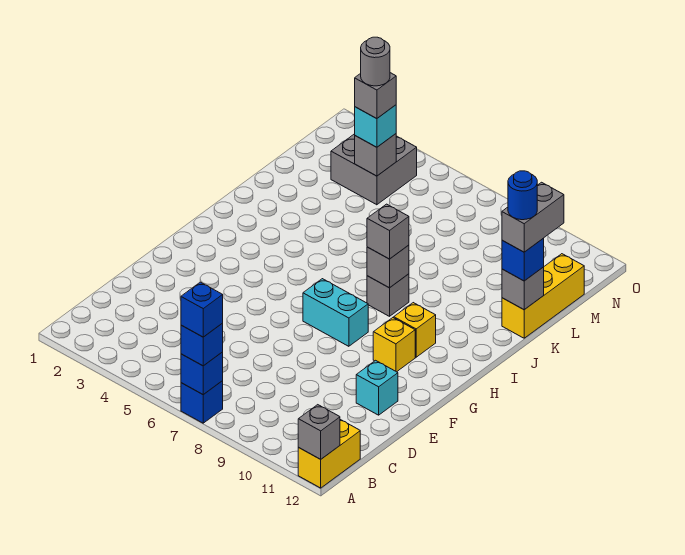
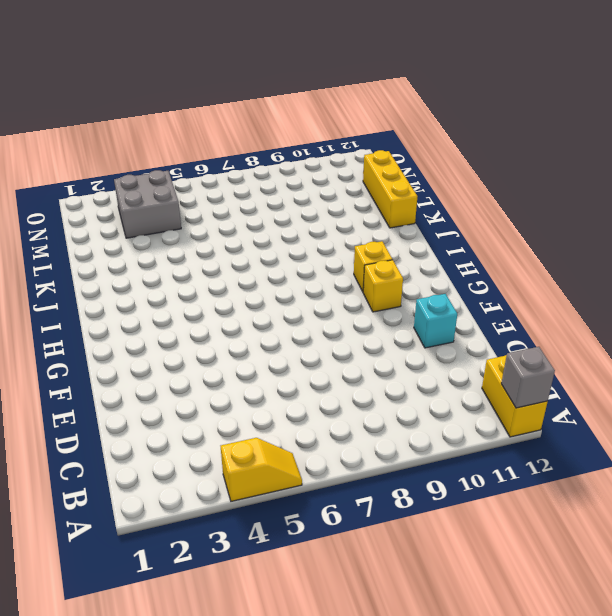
yellow 1x2 slope [221,438,302,501] -> none
none -> blue 1x1 brick [181,381,223,423]
none -> cyan 1x2 brick [303,279,368,346]
none -> grey 1x1 brick [367,274,409,316]

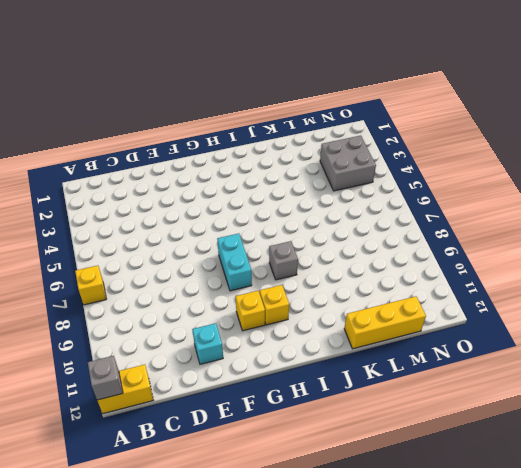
yellow 1x1 brick [75,265,106,305] -> blue 1x1 brick [181,381,223,423]
none -> blue 1x1 brick [181,352,223,395]
none -> grey 1x1 brick [367,245,409,288]
none -> grey 1x1 brick [502,267,544,310]

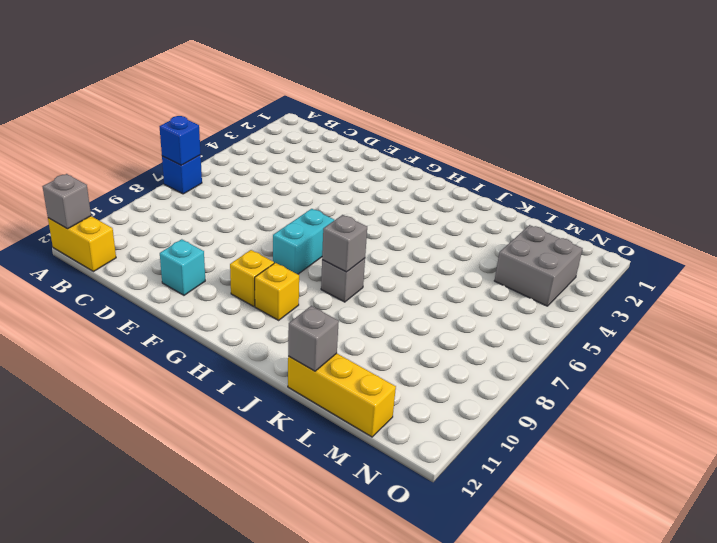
none -> grey 1x1 brick [355,134,396,176]
none -> blue 1x1 brick [181,323,223,366]
none -> grey 1x1 brick [367,204,409,259]

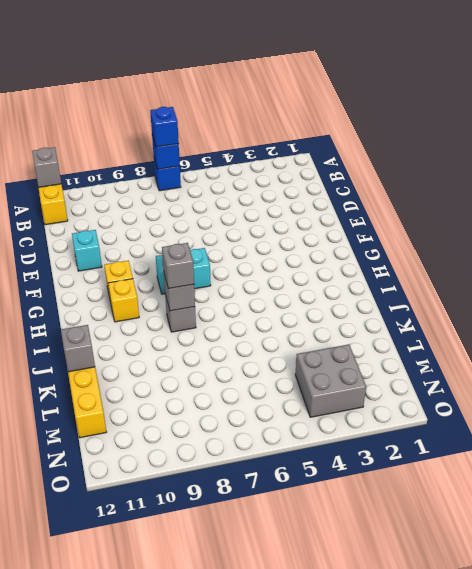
none -> grey 1x1 brick [355,134,396,176]
none -> blue 1x1 brick [502,239,544,281]
none -> cyan 1x1 brick [355,105,396,147]

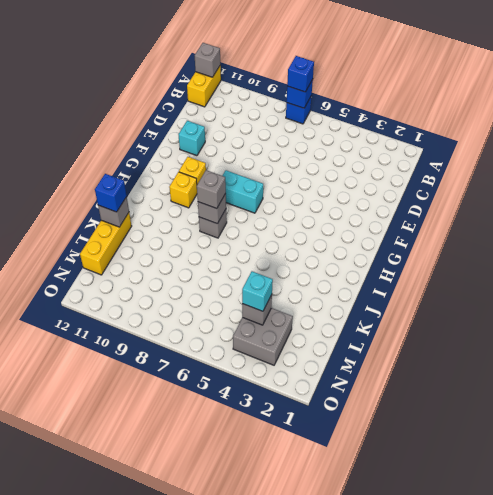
none -> blue 1x1 brick [181,282,223,337]
none -> grey 1x2 brick [502,182,564,252]
none -> grey 1x1 brick [355,73,396,119]

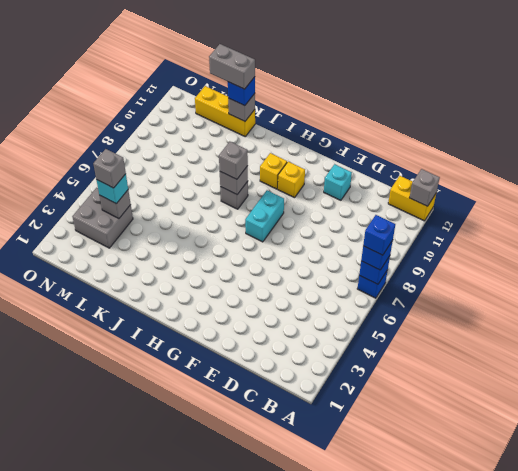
none -> blue 1x1 round brick [508,171,537,220]
none -> grey 1x1 round brick [361,37,390,86]

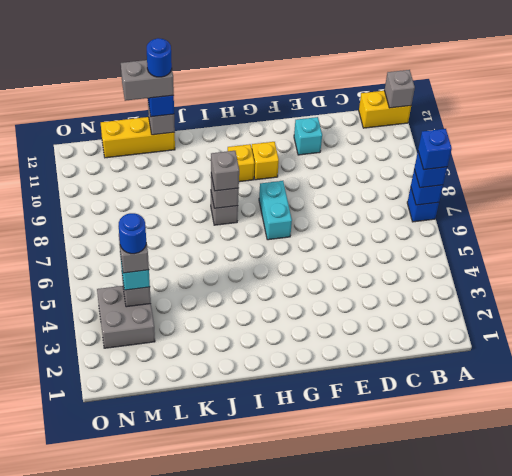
blue 1x1 round brick [118,213,146,254] -> grey 1x1 round brick [361,37,390,86]

